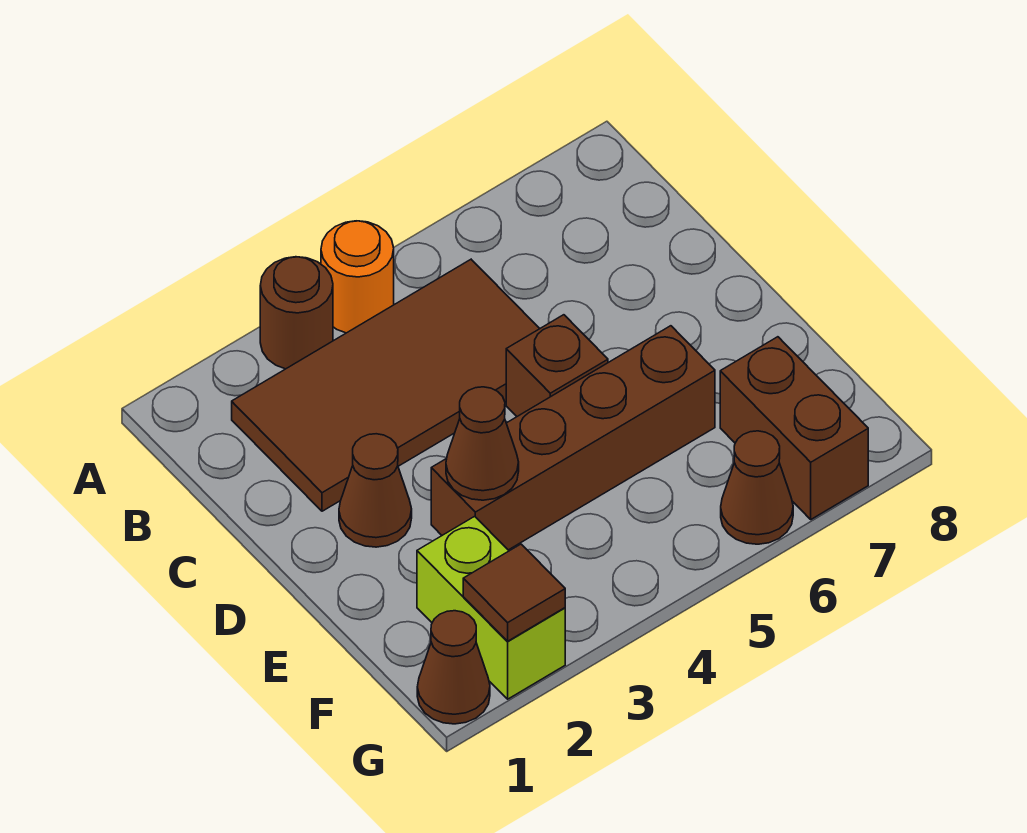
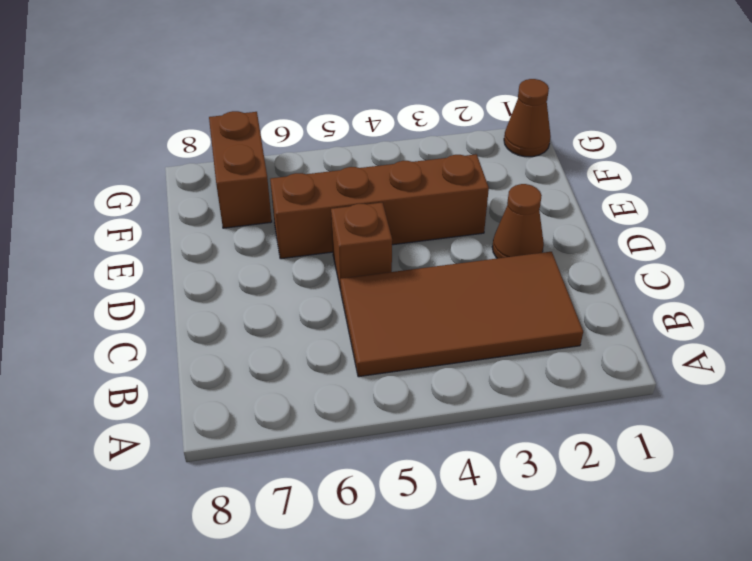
none -> brown 1x1 round brick [260,257,333,369]
none -> orange 1x1 round brick [321,221,394,333]
none -> lime 1x2 brick [417,516,565,699]

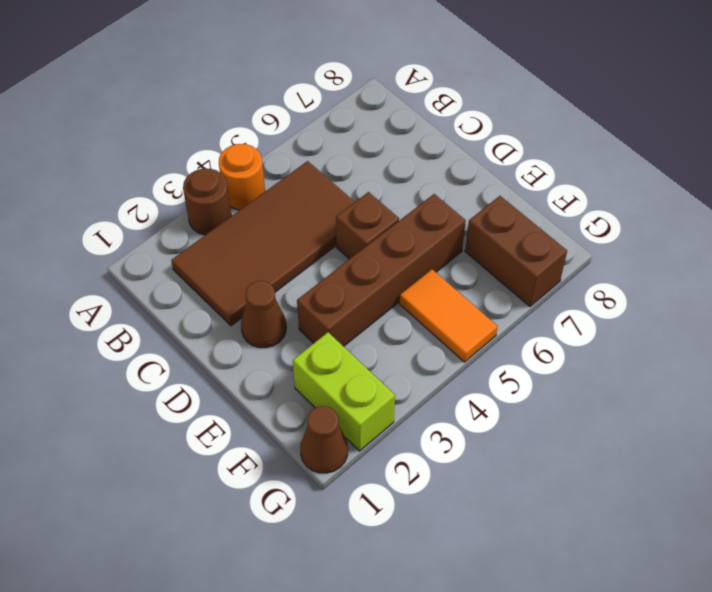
orange 1x2 tile [400,269,498,362] -> none
none -> brown 1x1 cone [721,431,793,544]
none -> brown 1x1 cone [446,387,519,500]
none -> brown 1x1 tile [463,544,565,641]

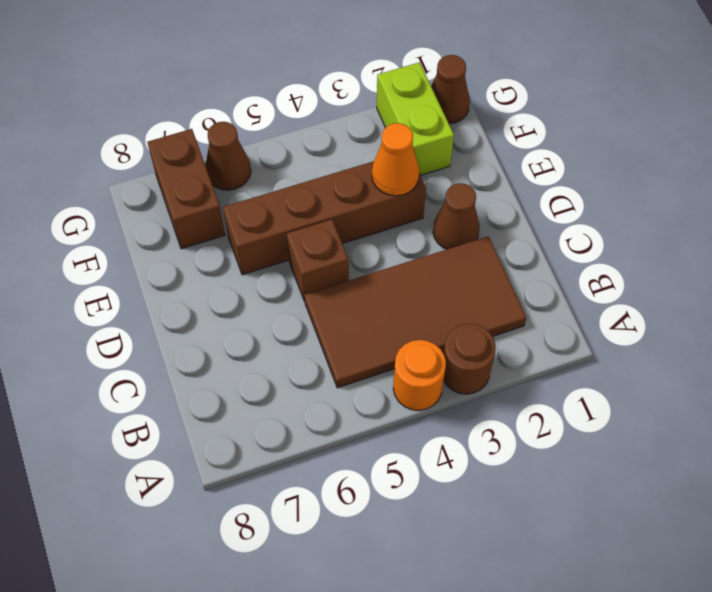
orange 1x1 cone [372,123,420,196] -> brown 1x1 cone [446,387,519,500]
none -> brown 1x1 tile [463,544,565,641]

